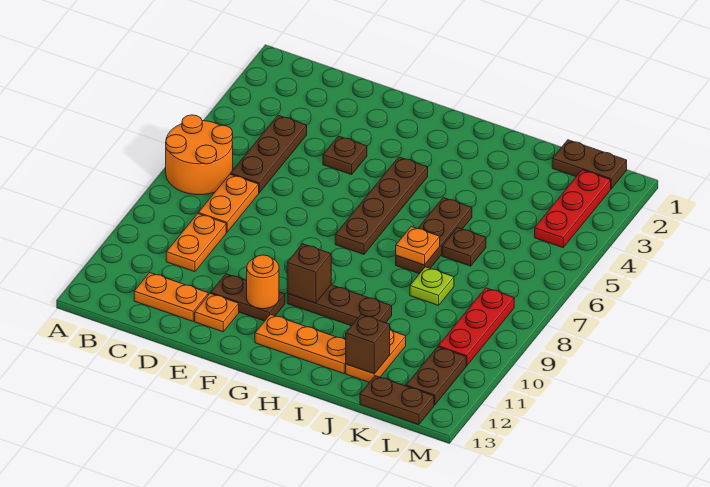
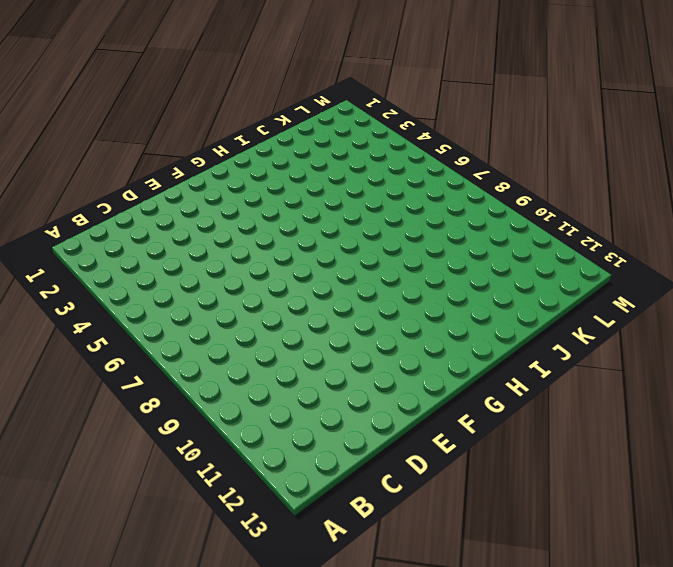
none -> orange 2x2 round brick [166,115,233,195]
none -> brown 1x3 plate [231,115,307,193]
none -> orange 1x2 plate [198,174,259,232]

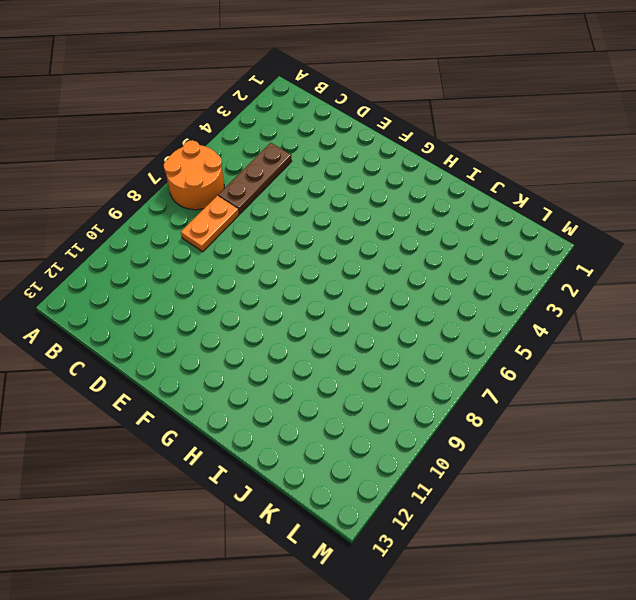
none -> orange 1x2 plate [166,214,226,272]
none -> orange 1x2 plate [134,273,208,321]
none -> brown 1x1 plate [323,136,367,175]

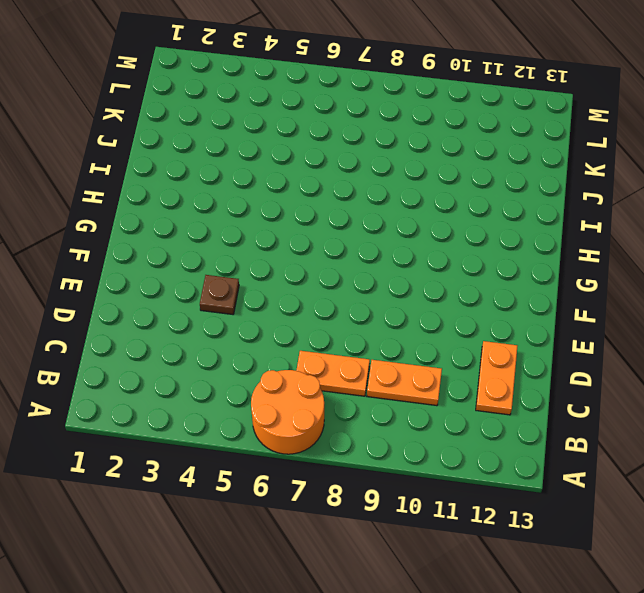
none -> brown 1x3 plate [231,115,307,193]
none -> brown 1x2 plate [211,274,285,321]
none -> orange 1x1 plate [195,293,239,332]

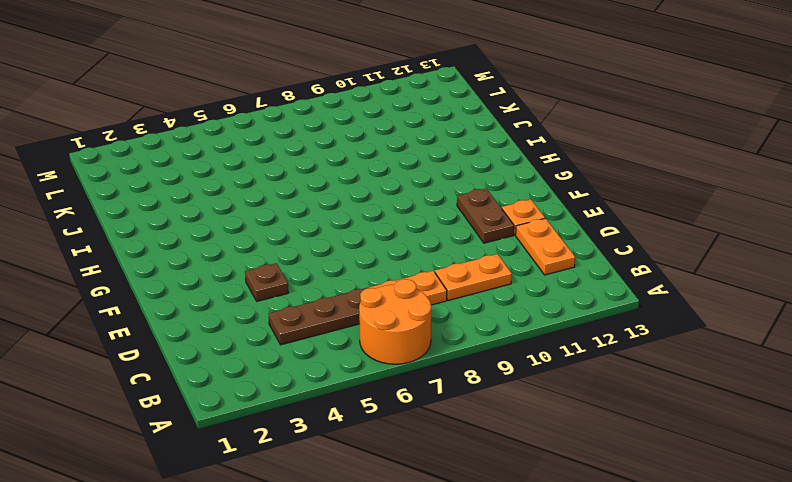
none -> brown 1x4 plate [335,157,428,254]
none -> brown 1x3 plate [287,285,392,326]
none -> orange 1x3 plate [255,314,346,374]

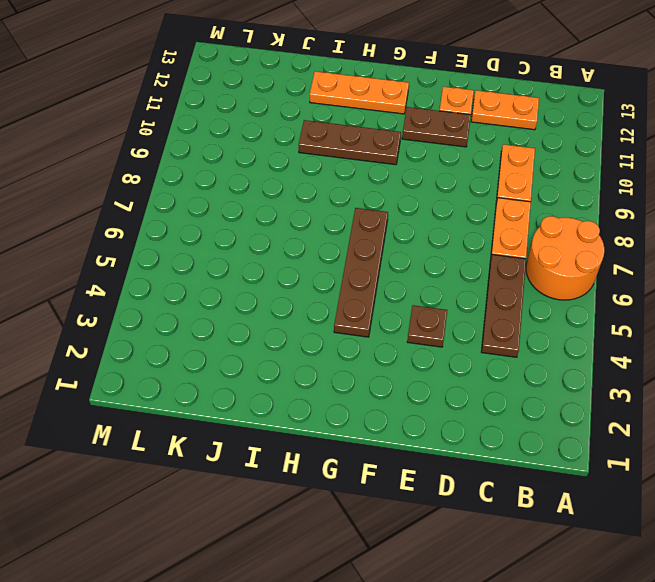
none -> brown 1x3 plate [396,198,472,274]
none -> brown 1x1 plate [442,228,486,266]
none -> lime 1x1 plate [410,267,454,305]

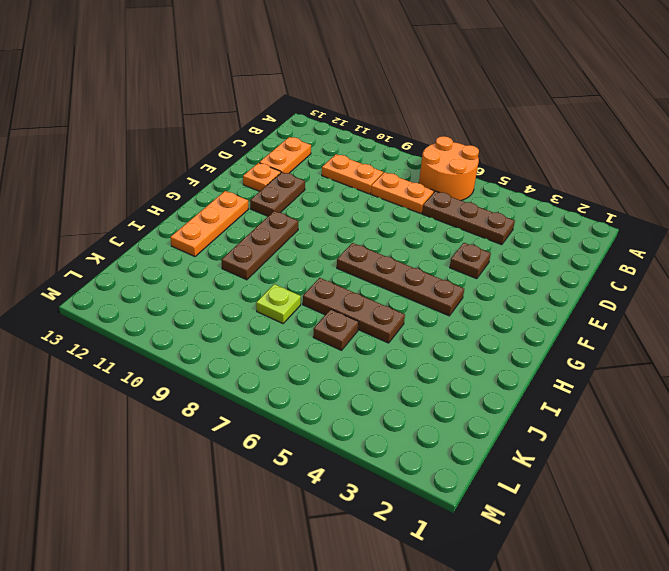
none -> orange 1x2 plate [346,330,406,382]
none -> brown 1x2 plate [552,140,627,189]
none -> brown 1x2 plate [360,376,434,425]

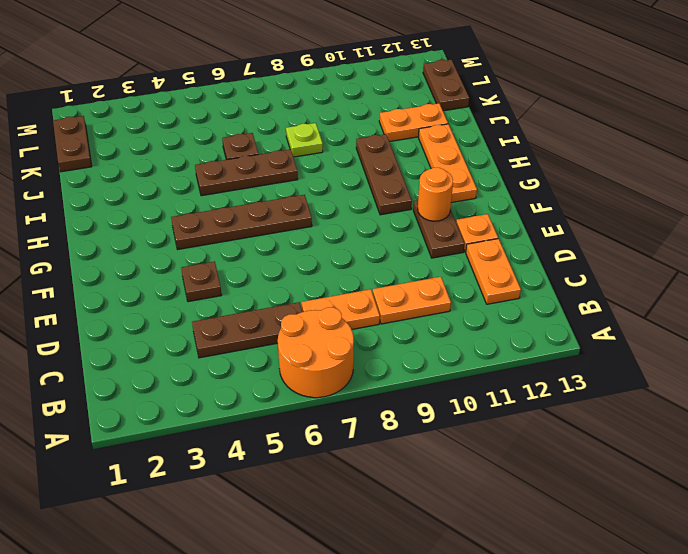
none -> red 1x3 plate [535,170,611,248]
none -> red 1x3 plate [438,288,514,366]
none -> brown 1x2 plate [406,347,466,405]

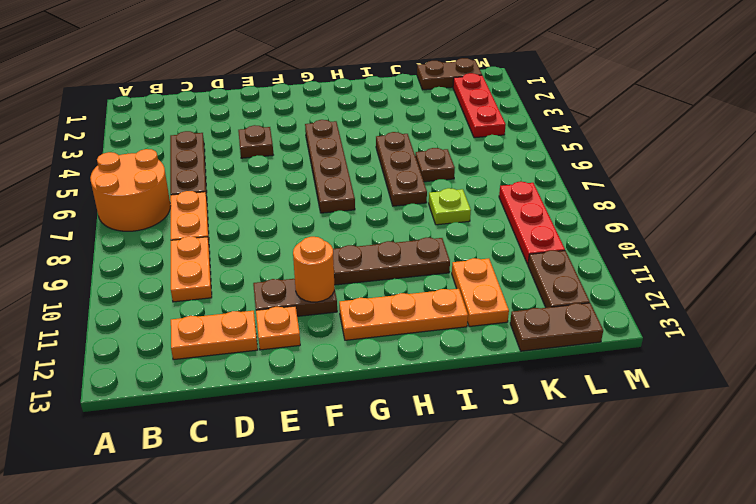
none -> brown 1x1 brick [287,244,331,303]
none -> orange 1x1 plate [396,227,440,265]
none -> brown 1x1 brick [346,314,390,374]

